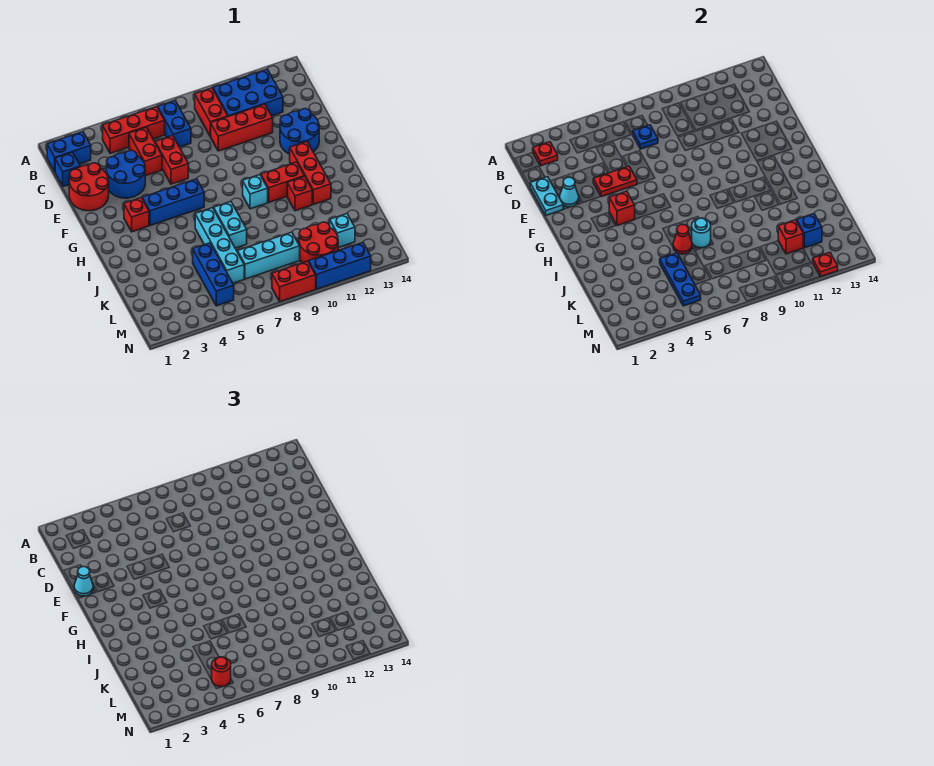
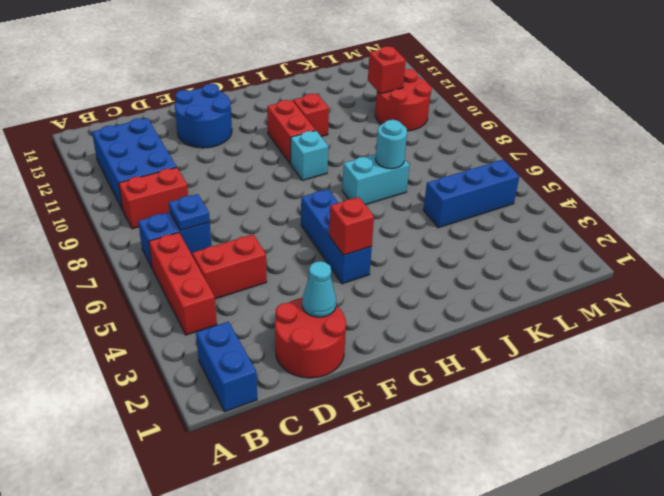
none -> blue 1x1 brick [55,152,80,186]
none -> blue 2x2 round brick [106,150,145,198]
none -> red 1x2 brick [155,136,188,184]
none -> red 1x3 brick [210,104,273,151]

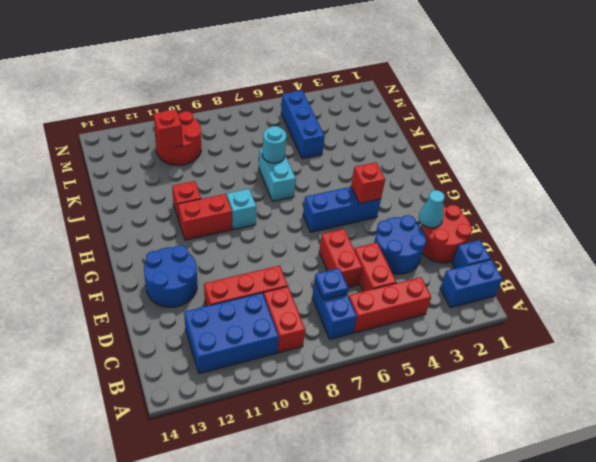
none -> red 1x1 brick [124,197,149,232]
none -> red 1x3 brick [290,142,331,204]
none -> cyan 1x4 brick [195,208,244,283]
none -> cyan 1x3 brick [238,232,300,279]

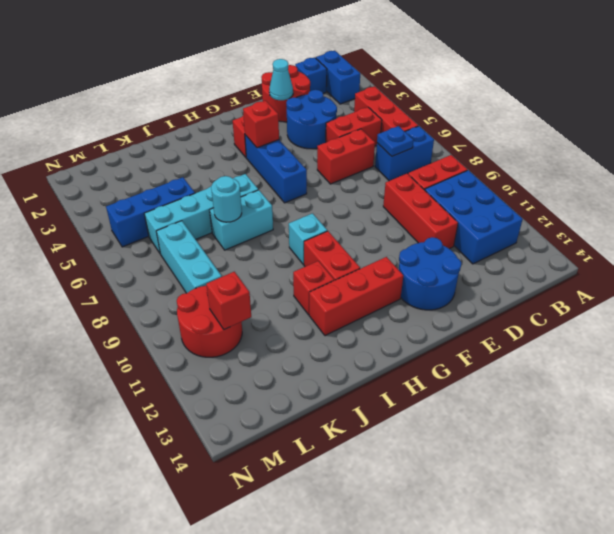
none -> cyan 1x1 brick [330,214,355,248]
none -> red 1x2 brick [272,261,316,301]
none -> blue 1x3 brick [309,243,371,289]
none -> red 1x1 plate [533,142,558,166]

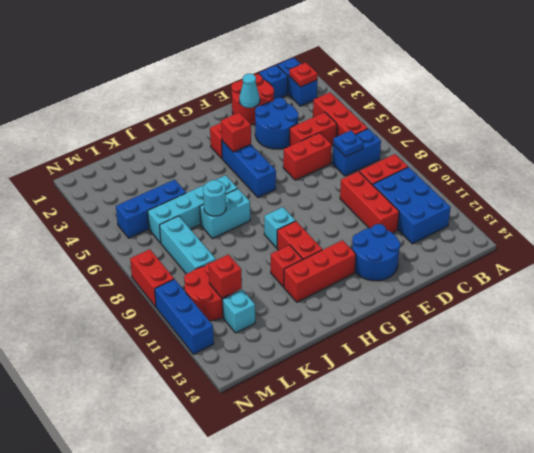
none -> cyan 1x2 plate [530,177,563,215]
none -> red 1x2 plate [593,166,637,197]
none -> red 1x1 cone [673,225,692,254]
none -> blue 1x3 plate [660,253,701,306]

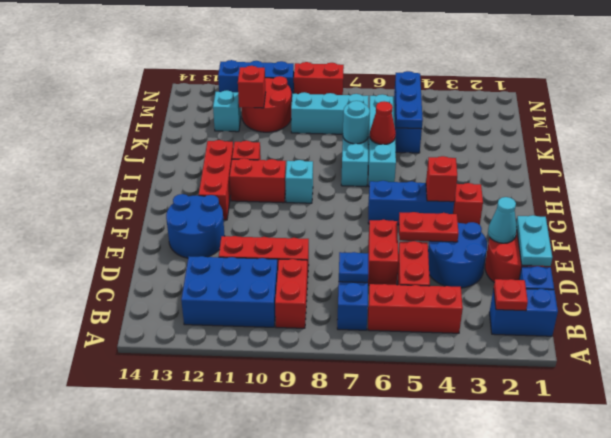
none -> blue 1x1 brick [797,214,822,248]
none -> red 1x1 plate [813,253,838,277]
none -> cyan 1x1 cone [74,567,93,596]
none -> red 1x1 round brick [211,657,231,687]

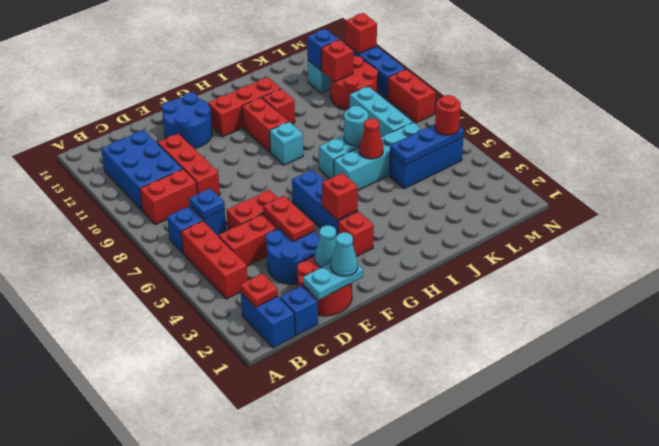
red 1x1 brick [346,13,377,54] -> red 1x1 plate [813,253,838,277]

